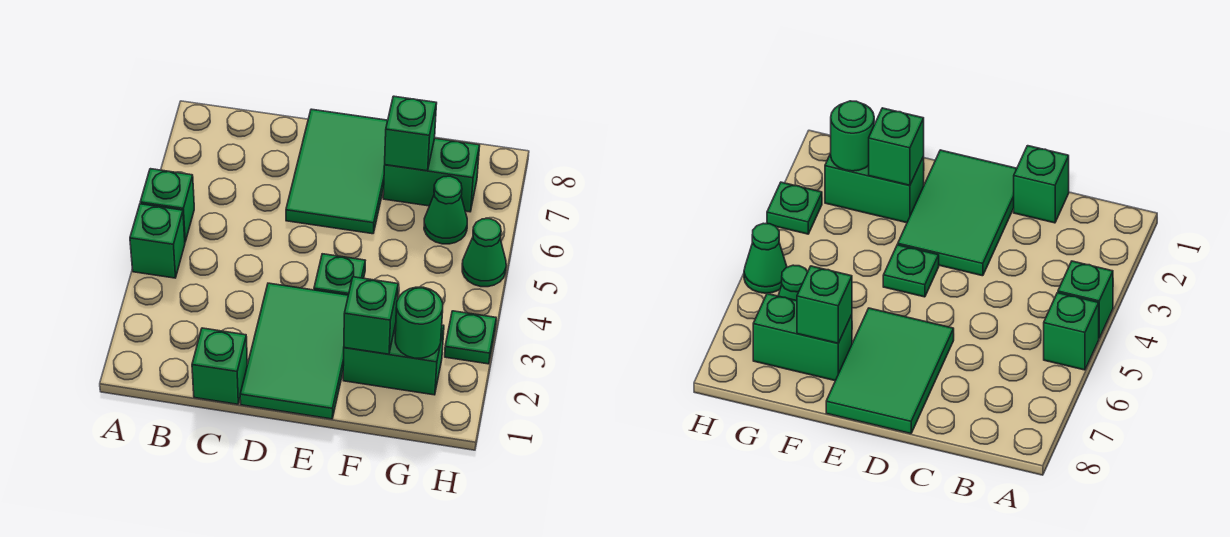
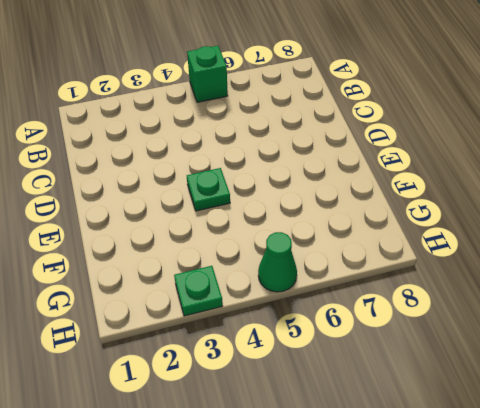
none -> green 1x1 brick [130,204,185,278]
none -> green 1x1 brick [192,328,247,404]
none -> green 2x3 tile [240,283,348,419]

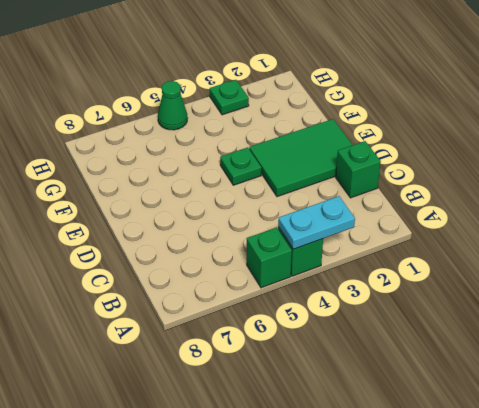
cyan 1x2 plate [278,196,355,249] -> none
none -> green 2x3 tile [286,109,388,234]
none -> green 1x2 brick [343,324,444,395]
none -> green 1x2 brick [383,138,480,212]

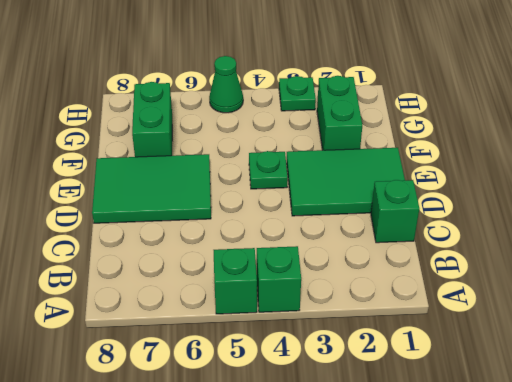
none -> green 1x1 cone [424,176,467,244]
none -> green 1x1 brick [344,277,398,354]
none -> green 1x1 brick [385,96,437,171]

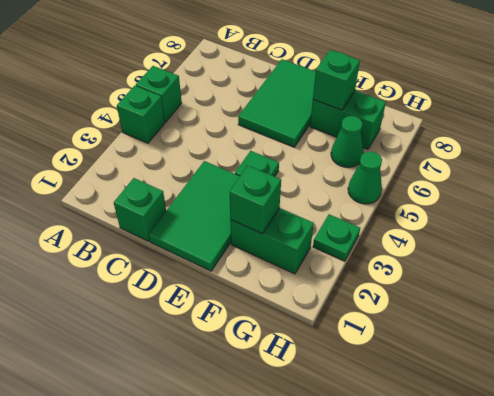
none -> green 1x1 round brick [395,287,443,358]

